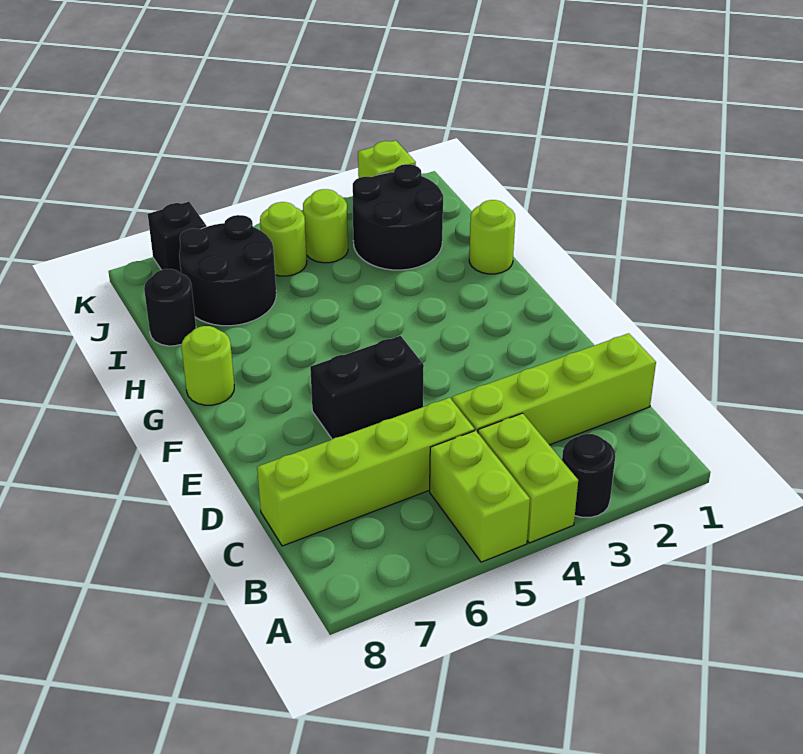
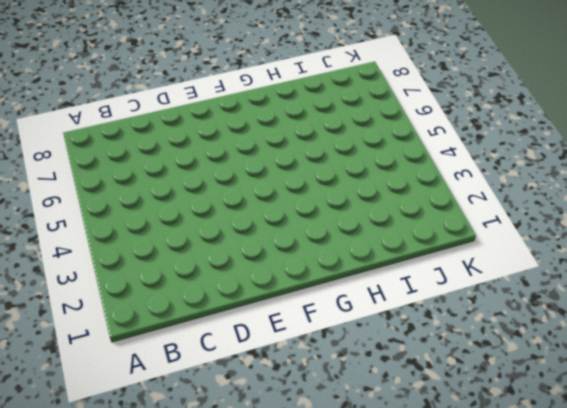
none -> black 1x1 round brick [562,434,615,517]
none -> lime 1x2 brick [478,413,578,543]
none -> lime 1x2 brick [430,431,530,562]

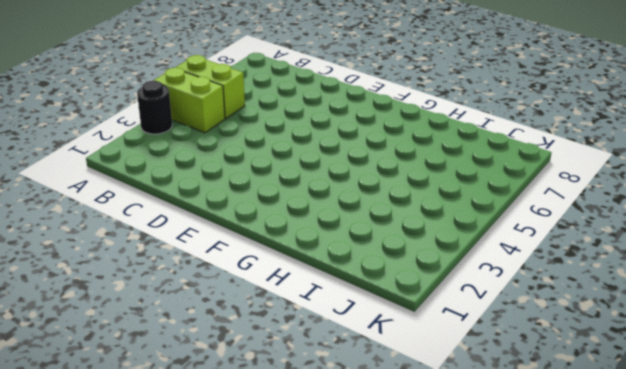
none -> lime 1x4 brick [452,333,656,445]
none -> lime 1x4 brick [257,398,475,546]
none -> black 1x2 brick [310,336,424,439]

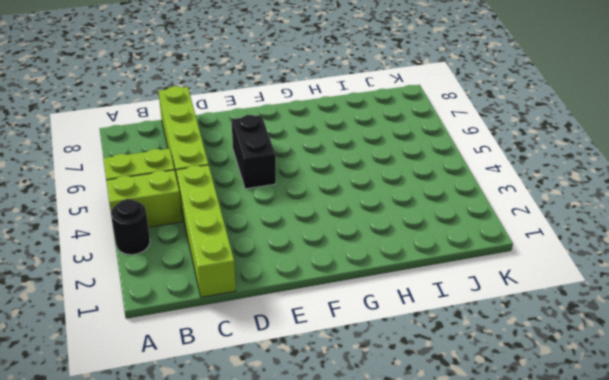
none -> lime 1x1 round brick [181,326,234,405]
none -> lime 1x1 round brick [469,200,515,274]
none -> black 2x2 round brick [353,164,443,270]

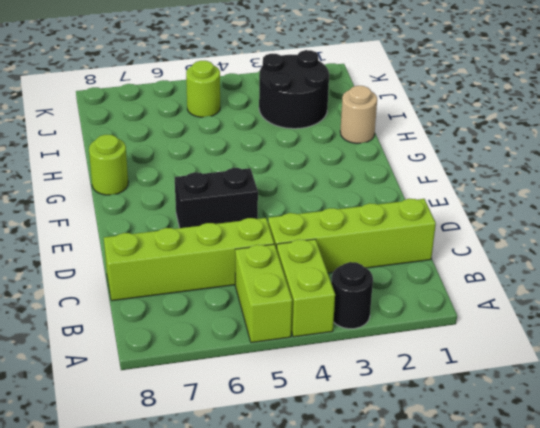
tan 1x1 round brick [340,86,377,144] -> lime 1x1 round brick [469,200,515,274]
none -> black 2x2 round brick [179,215,276,326]
none -> black 1x1 round brick [144,269,196,346]
none -> lime 1x1 round brick [303,189,348,263]

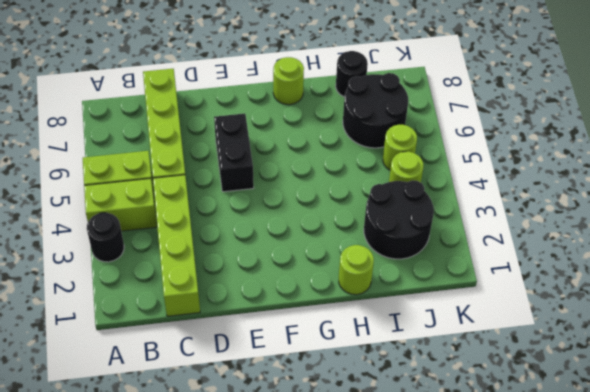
none -> lime 1x1 brick [358,140,416,178]
none -> black 1x1 brick [148,202,206,273]

